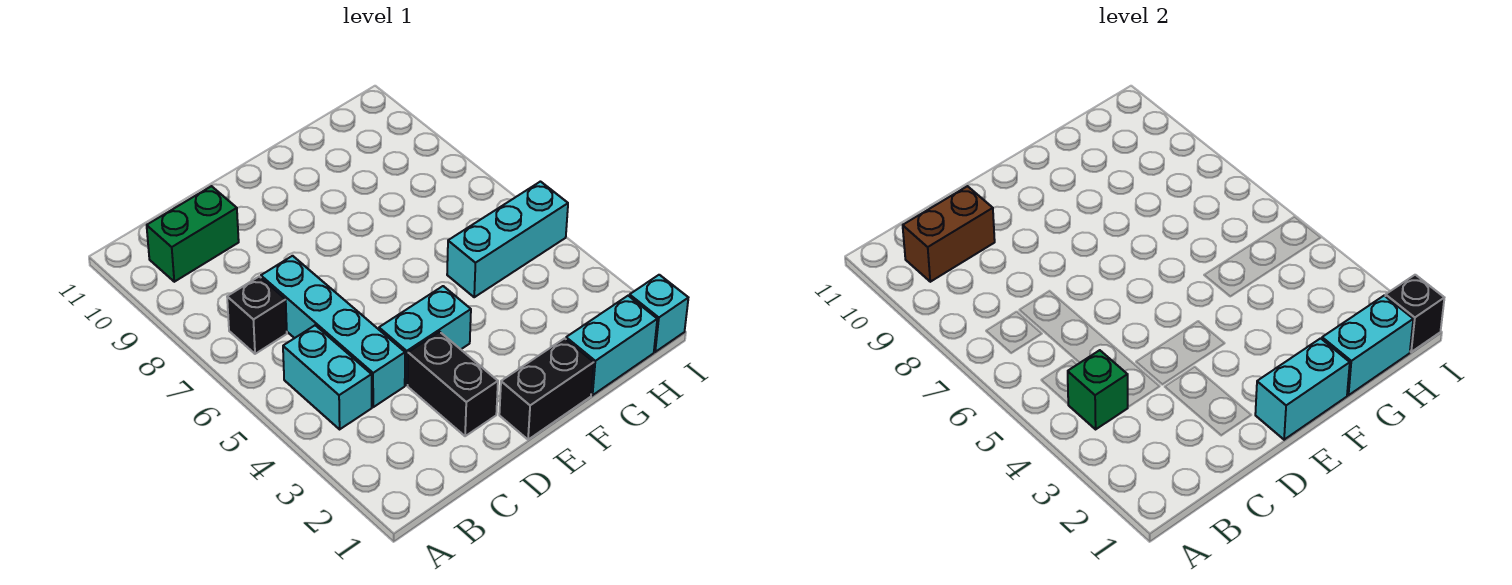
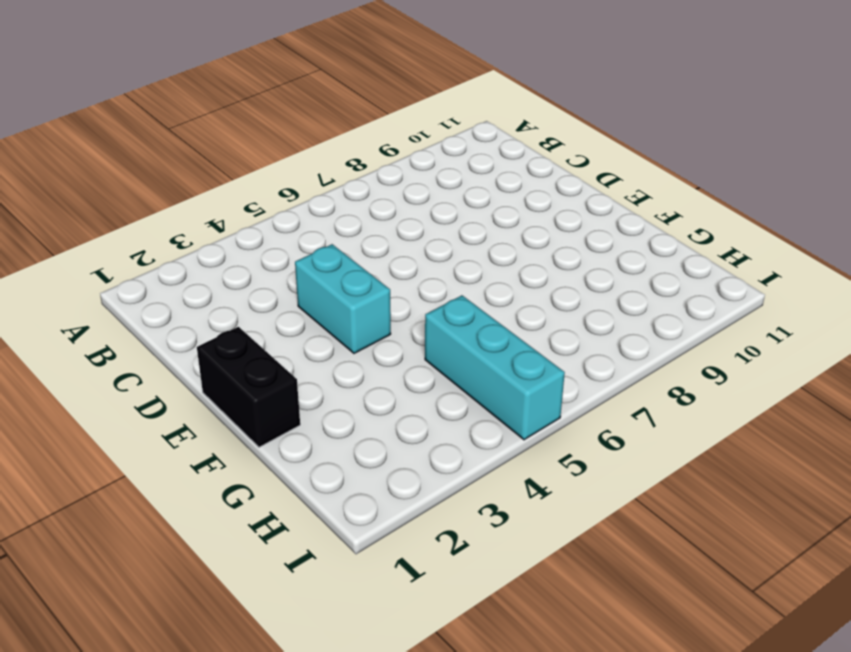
none -> cyan 1x2 brick [283,325,372,429]
none -> black 1x1 brick [227,277,287,354]
none -> green 1x2 brick [147,186,239,282]

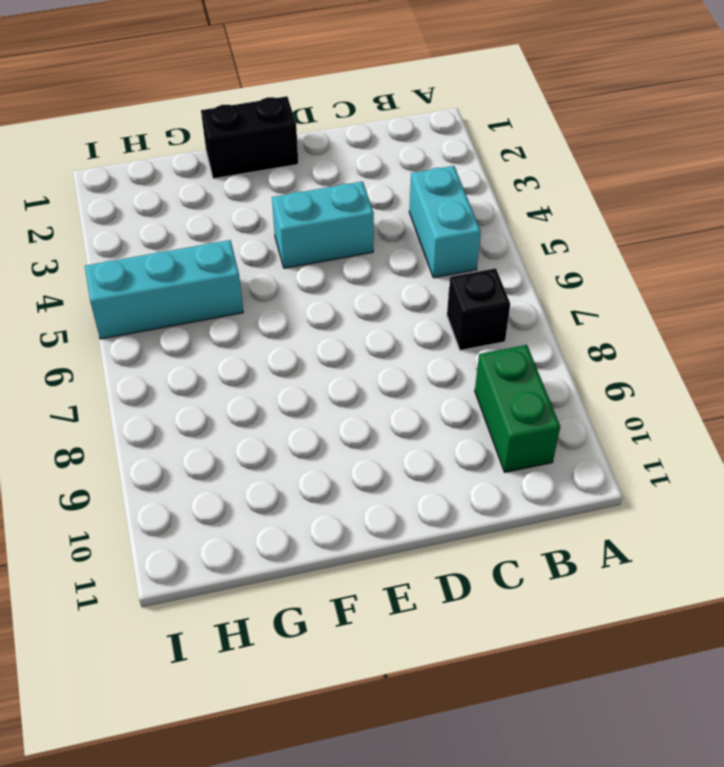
green 1x2 brick [475,345,560,472] -> green 1x2 brick turned to [147,186,239,282]
none -> cyan 1x4 brick [261,256,405,407]
none -> black 1x2 brick [408,332,498,436]
none -> cyan 1x2 brick [566,296,657,395]

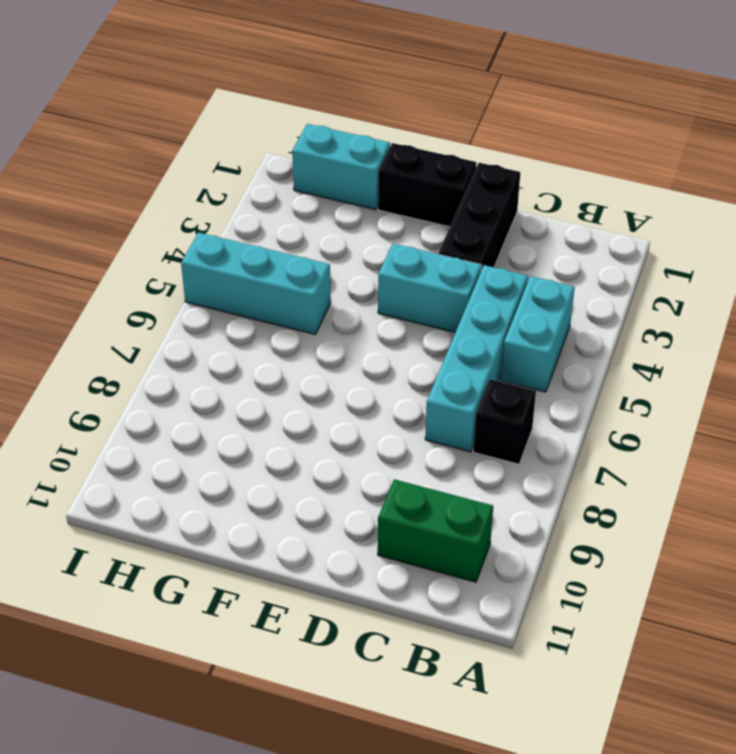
black 1x3 brick [439,163,520,270] -> black 1x2 brick [408,332,498,436]
none -> cyan 1x1 brick [629,275,688,352]
none -> green 1x1 brick [1068,350,1128,429]
none -> brown 1x2 brick [903,186,995,282]

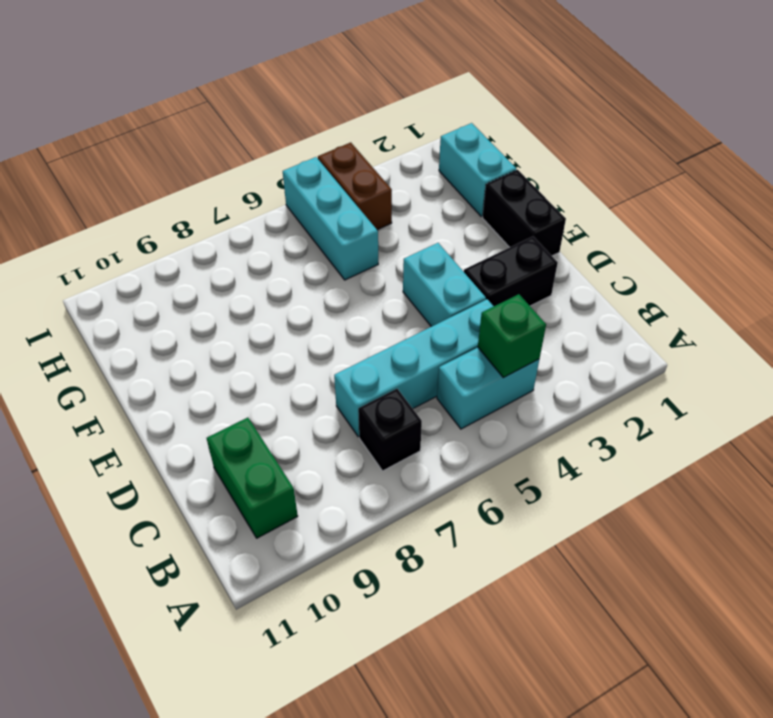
brown 1x2 brick [318,142,392,230] -> brown 1x2 brick moved to [903,186,995,282]
none -> cyan 1x1 brick [629,275,688,352]
none -> cyan 1x2 brick [1255,338,1350,440]
none -> cyan 1x2 brick [1322,296,1413,395]

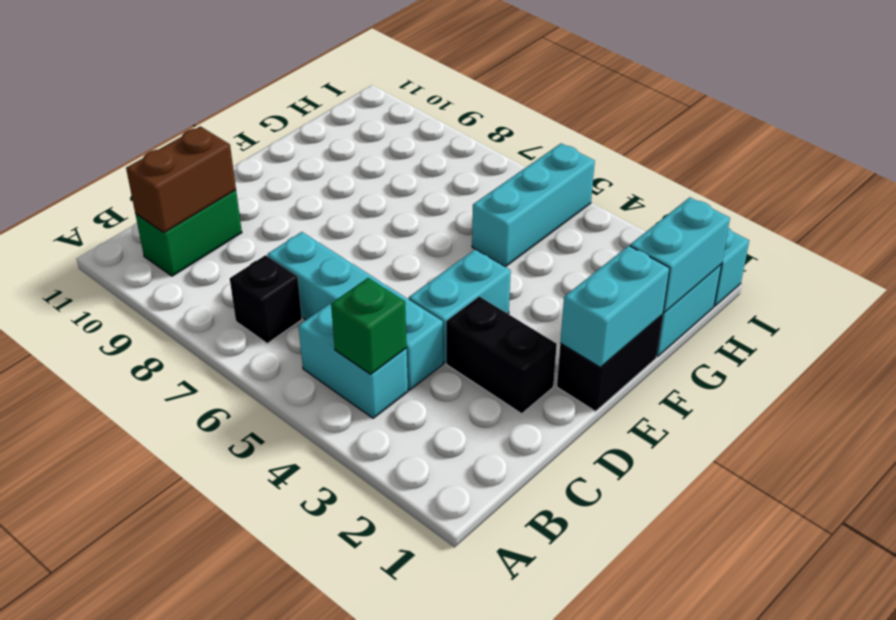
none -> black 1x1 brick [1385,275,1444,352]

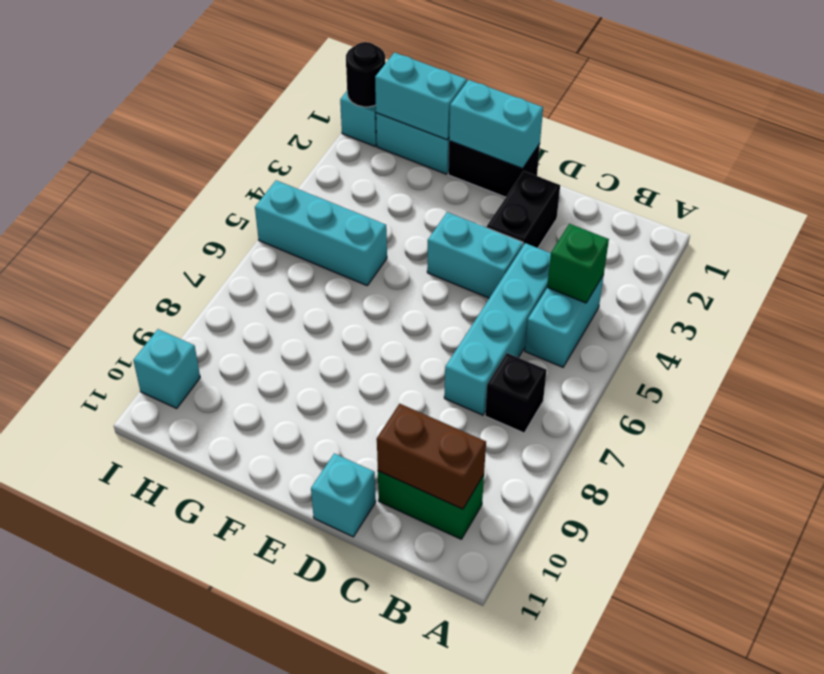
cyan 1x1 brick [311,453,376,537] -> none
black 1x1 round brick [346,42,385,107] -> black 1x1 brick [1385,275,1444,352]
cyan 1x1 brick [133,329,200,408] -> none

